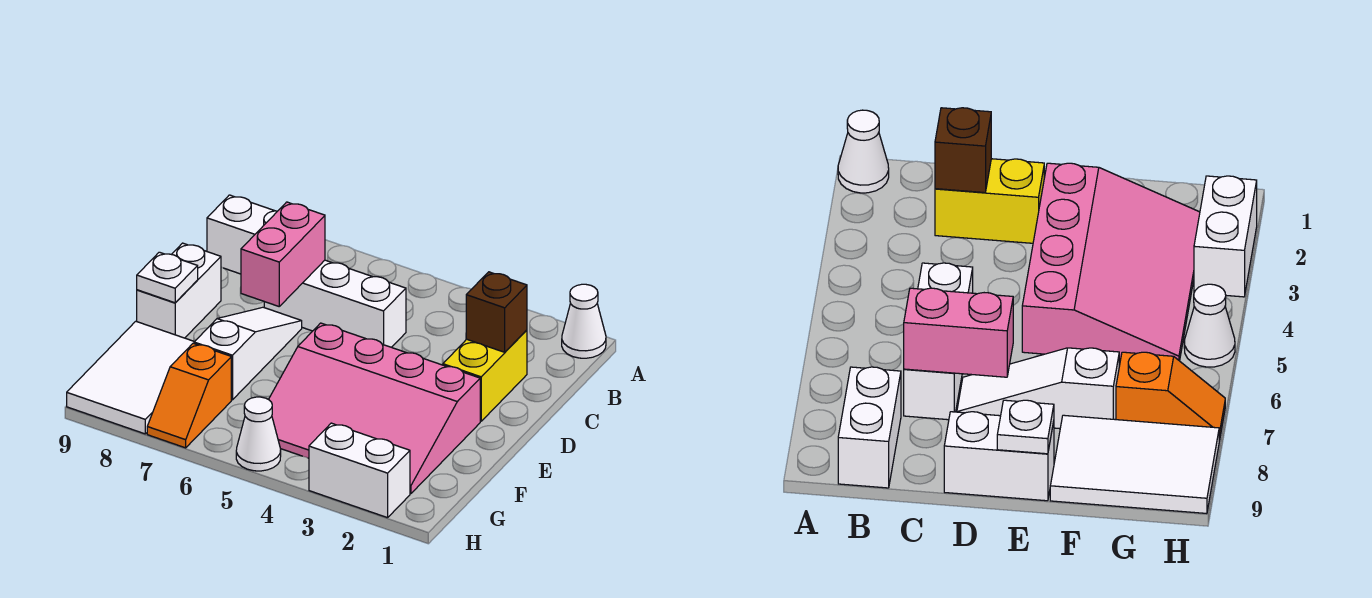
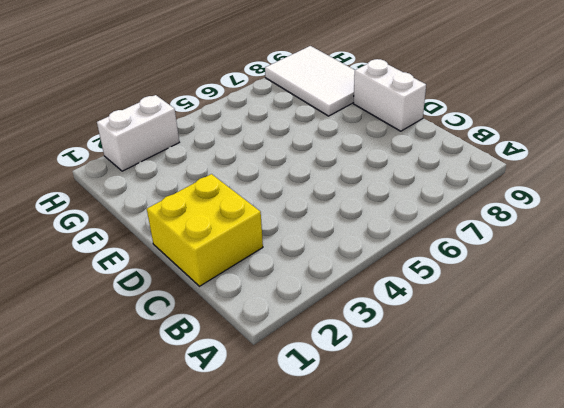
yellow 2x2 brick [147,174,263,286] -> yellow 1x2 brick [443,330,527,421]
none -> white 1x1 cone [562,284,606,358]
none -> white 1x2 brick [207,195,277,274]
none -> white 1x3 brick [264,260,406,347]

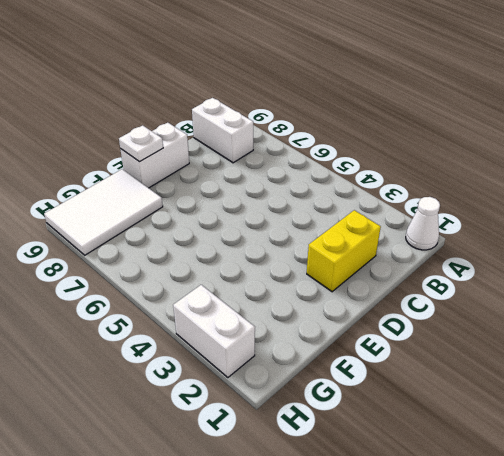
none -> white 1x3 brick [264,260,406,347]
none -> white 1x3 slope [194,307,302,400]
none -> pink 3x4 slope [269,323,480,494]

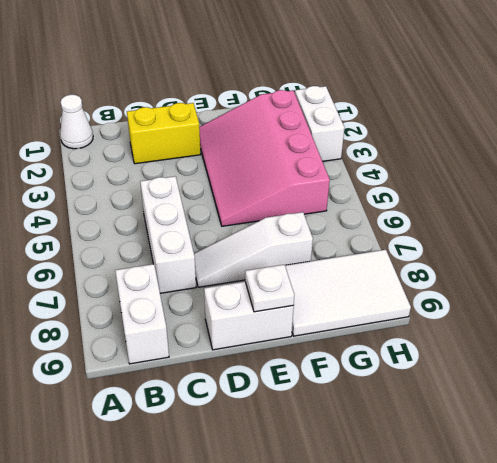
pink 3x4 slope [199,90,330,226] -> pink 3x4 slope turned to [269,323,480,494]
none -> orange 1x2 slope [147,343,231,448]
none -> white 1x1 cone [236,397,281,471]
none -> brown 1x1 brick [466,272,527,352]

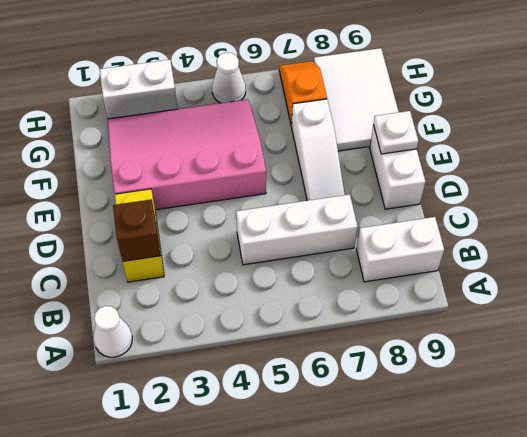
none -> pink 1x2 brick [241,202,325,306]

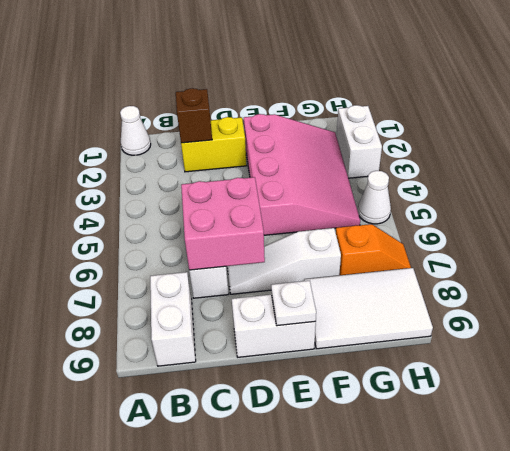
pink 2x2 brick [181,177,265,270] -> pink 1x2 brick [241,202,325,306]

